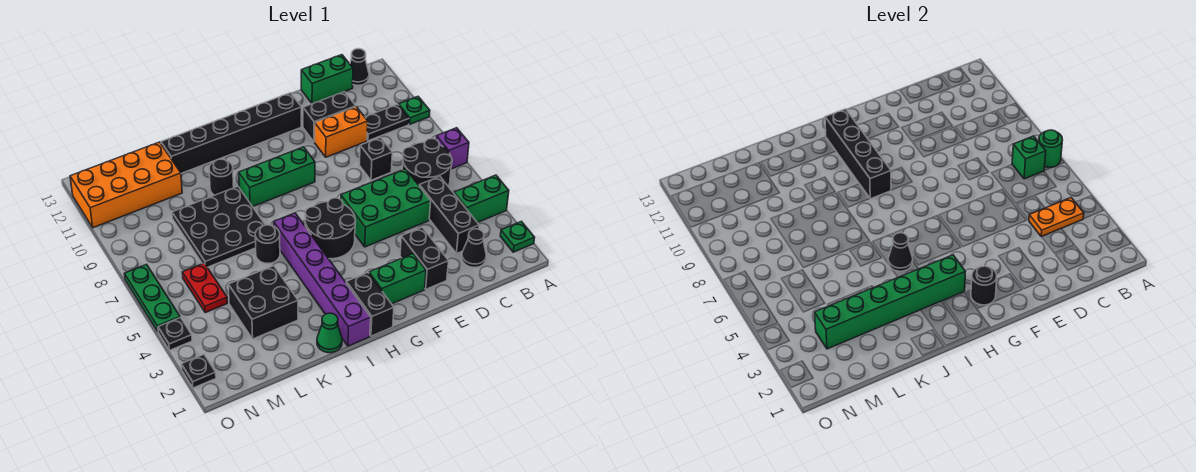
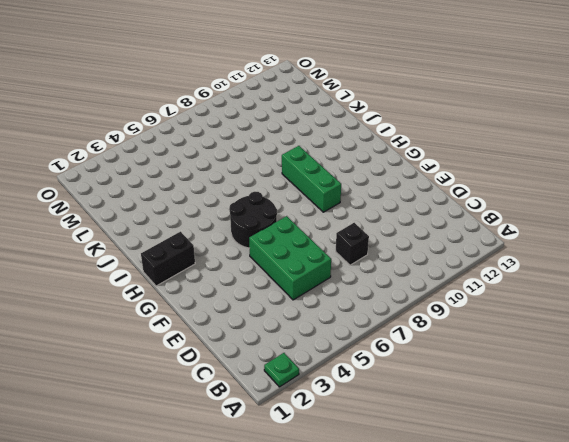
none -> green 1x2 brick [454,175,509,223]
none -> purple 1x1 brick [436,128,469,169]
none -> green 1x1 plate [399,96,430,124]
none -> black 2x2 round brick [402,138,452,186]

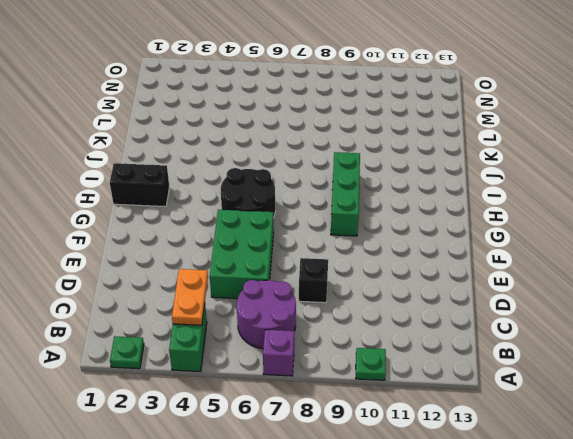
purple 2x2 round brick [237,280,296,349] -> black 2x2 round brick [402,138,452,186]
none -> black 1x2 plate [365,104,409,141]
none -> black 1x1 cone [350,49,369,85]
none -> black 1x1 cone [462,229,486,267]
none -> black 1x3 brick [419,176,479,254]

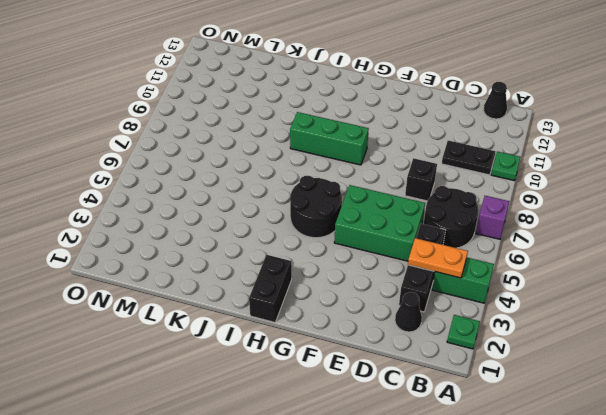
none -> green 1x2 brick [301,55,353,104]
none -> orange 1x2 brick [315,107,368,157]
none -> black 1x2 brick [303,92,356,142]
none -> black 1x2 brick [400,227,449,289]

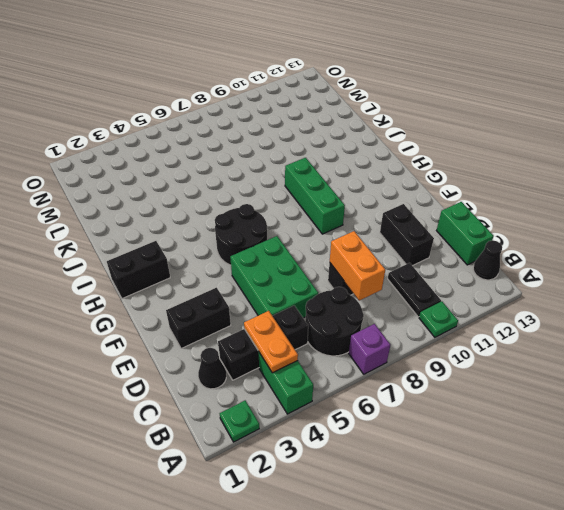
orange 1x2 brick [330,231,385,301] -> orange 1x2 brick moved to [315,107,368,157]
none -> green 1x2 brick [369,254,426,304]
none -> black 1x6 brick [161,93,301,173]
none -> purple 1x6 brick [274,213,371,346]
none -> green 1x1 cone [317,313,342,353]

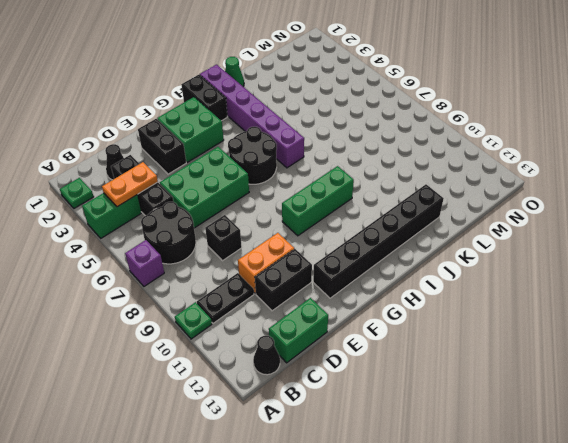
green 2x2 brick [157,97,224,162] -> green 1x2 brick [369,254,426,304]
none -> black 1x1 round brick [255,225,280,263]
none -> black 3x3 plate [172,186,265,267]
none -> black 1x1 round brick [209,159,234,195]
none -> black 2x2 brick [228,266,298,339]

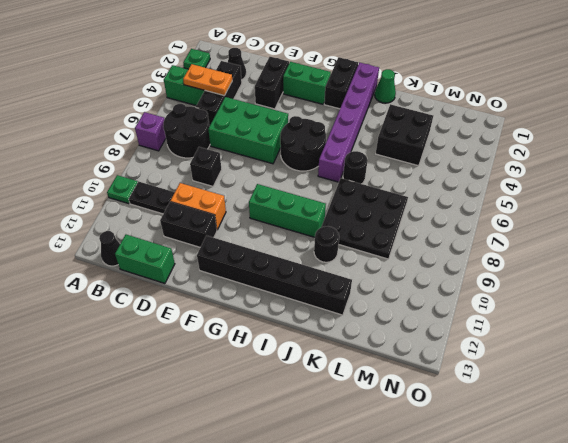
none -> orange 2x4 brick [70,142,182,228]
none -> red 1x2 plate [182,263,227,313]
none -> black 1x1 plate [181,354,216,388]
none -> black 1x1 plate [158,318,192,350]

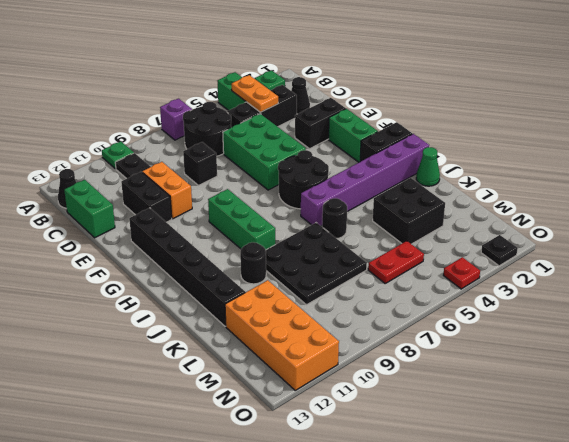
red 1x1 plate [443,257,480,289] -> black 1x1 plate [158,318,192,350]
none -> green 1x3 plate [124,264,180,331]
none -> green 1x1 round brick [1039,130,1062,167]
none -> green 1x1 brick [1012,136,1046,179]
none -> black 1x1 round brick [971,266,997,305]

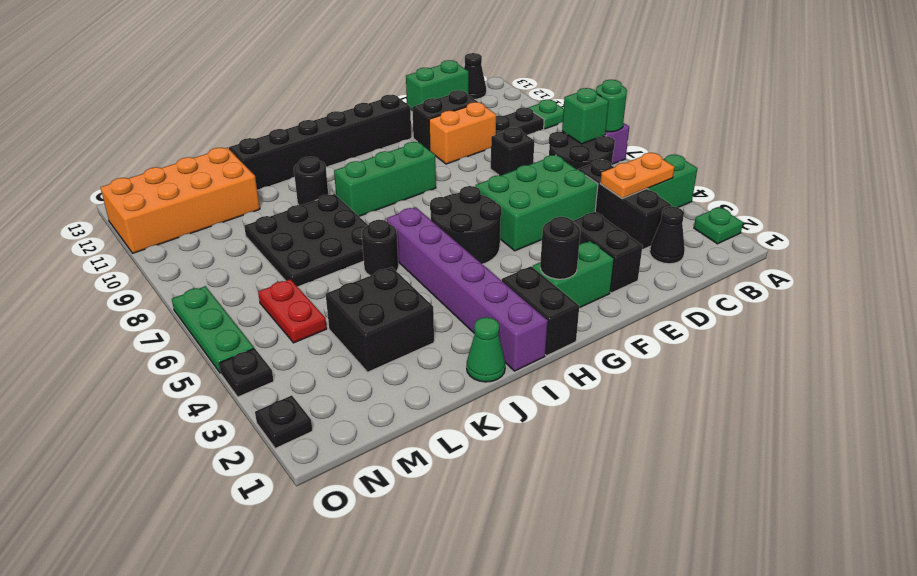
none -> green 1x6 brick [815,255,965,349]
none -> black 1x4 brick [825,109,891,199]
none -> black 1x1 cone [888,233,913,271]

